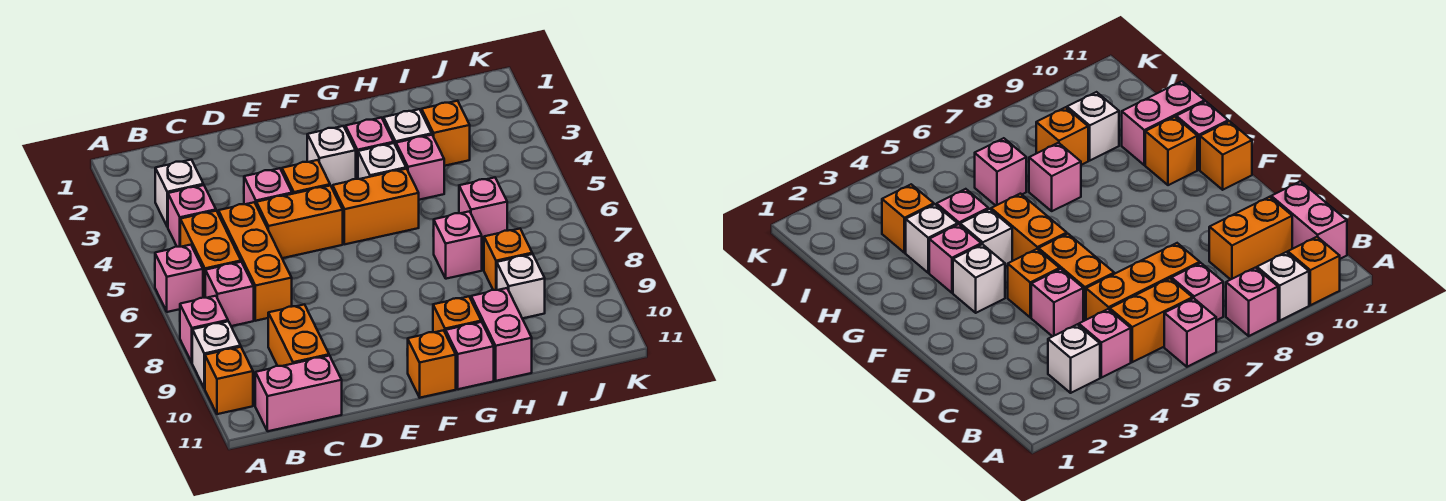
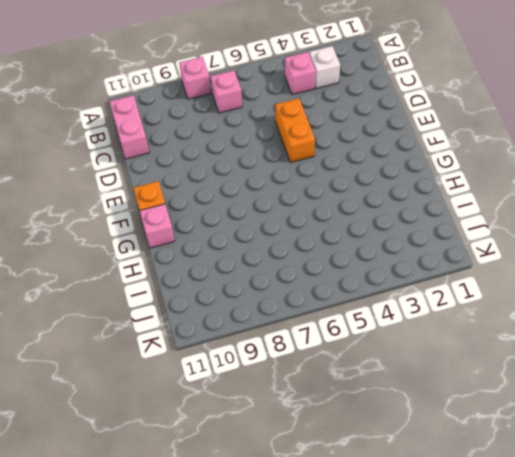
none -> pink 1x1 brick [155,245,203,312]
none -> white 1x1 brick [192,321,241,389]
none -> orange 1x1 brick [205,347,253,414]

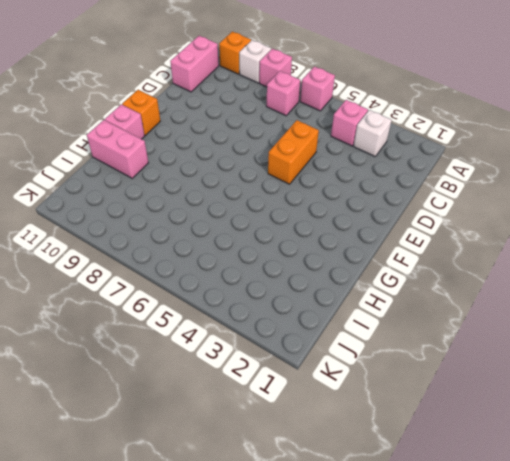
none -> orange 1x2 brick [180,211,241,298]
none -> orange 1x3 brick [218,202,292,321]
none -> orange 1x2 brick [268,304,329,366]

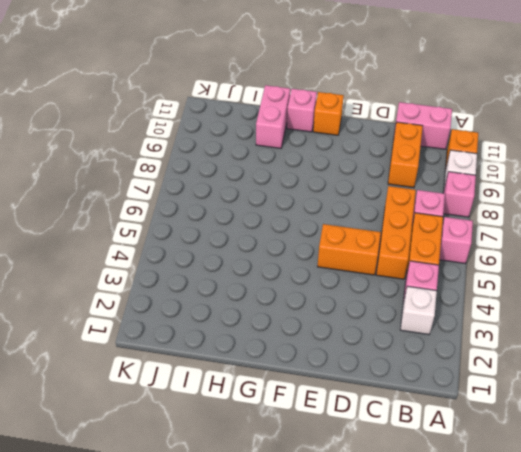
none -> pink 1x1 brick [244,168,292,204]
none -> orange 1x1 brick [282,160,330,194]
none -> white 1x1 brick [307,126,356,189]

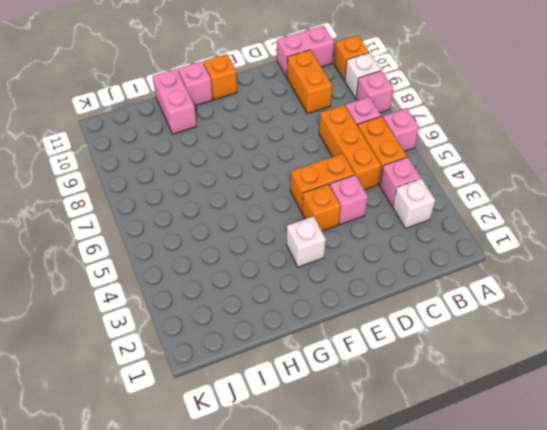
none -> orange 1x2 brick [333,169,419,244]
none -> pink 1x1 brick [346,118,394,179]
none -> white 1x1 brick [358,143,406,179]

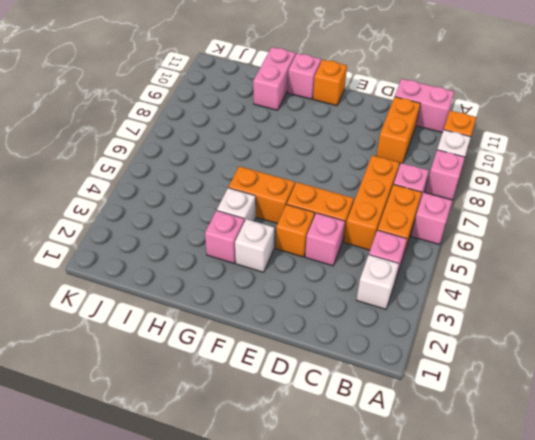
none -> orange 1x1 brick [433,297,481,333]
none -> white 1x1 brick [384,109,432,146]
none -> pink 1x1 brick [396,135,444,200]

